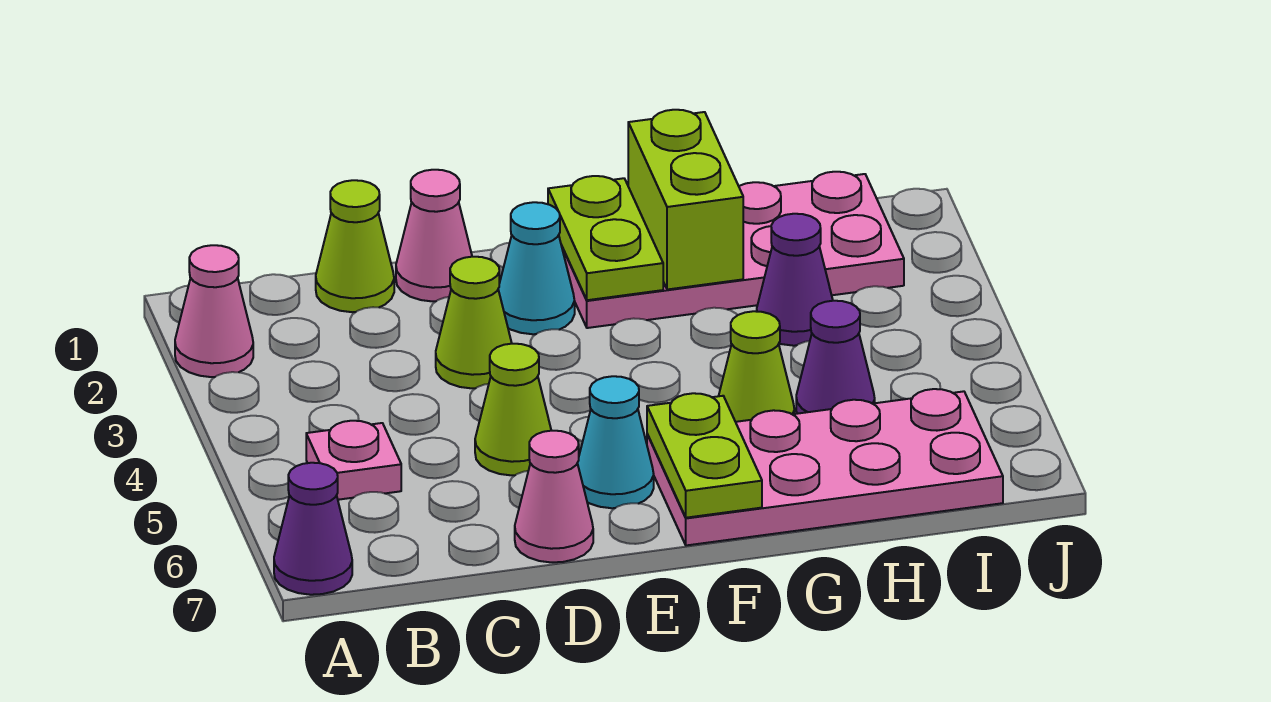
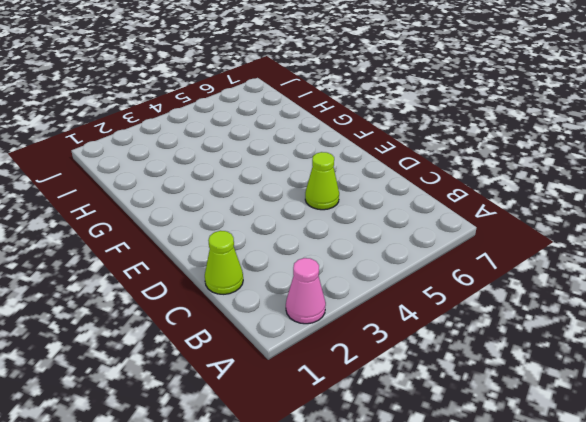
none -> purple 1x1 cone [274,463,352,595]
none -> pink 1x1 plate [306,421,401,500]
none -> pink 1x1 cone [396,170,472,301]

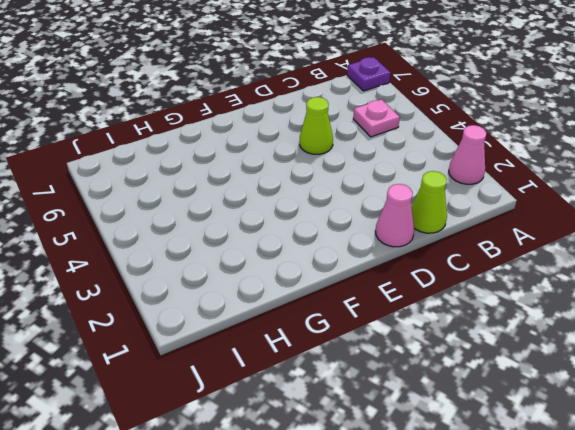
purple 1x1 plate [347,57,390,91] -> purple 1x1 cone [274,463,352,595]
none -> lime 1x1 cone [436,257,512,388]
none -> pink 1x1 cone [515,431,593,562]
none -> cyan 1x1 cone [498,202,575,334]

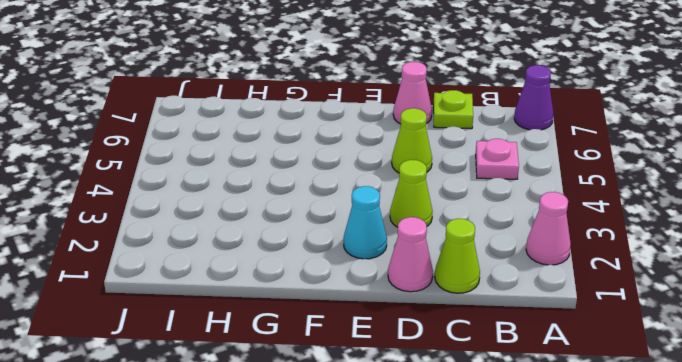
lime 1x1 plate [433,90,473,129] -> none
none -> cyan 1x1 cone [578,376,654,508]
none -> pink 2x4 plate [561,172,904,328]
none -> pink 2x4 plate [647,389,1003,545]

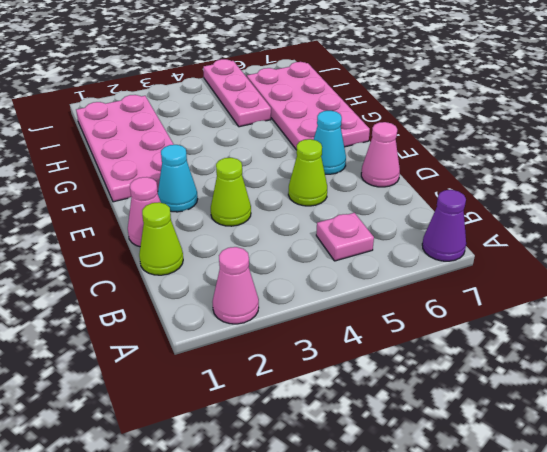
pink 1x3 plate [203,59,271,127] -> purple 1x1 cone [796,301,875,414]
none -> lime 1x1 cone [719,311,794,422]
none -> purple 1x1 cone [757,214,833,346]
none -> lime 1x2 plate [548,176,663,300]

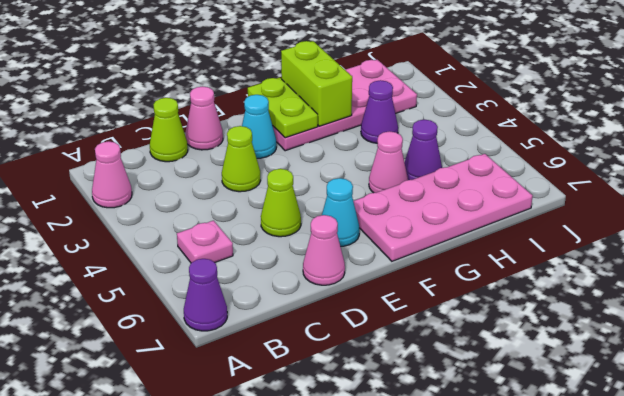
pink 1x1 cone [369,131,408,193] -> lime 1x1 cone [719,311,794,422]
none -> lime 1x2 plate [647,393,762,518]

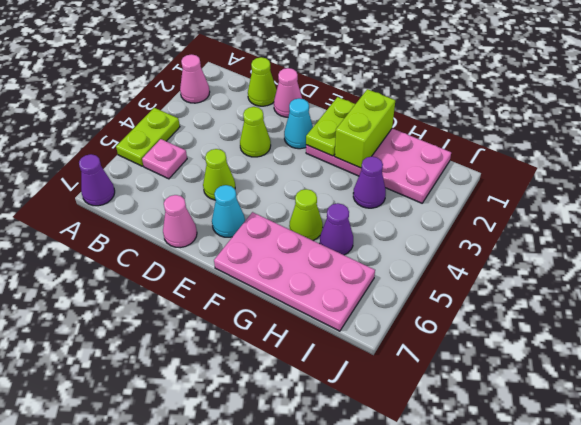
lime 1x2 plate [116,108,180,166] -> lime 1x2 plate moved to [647,393,762,518]

